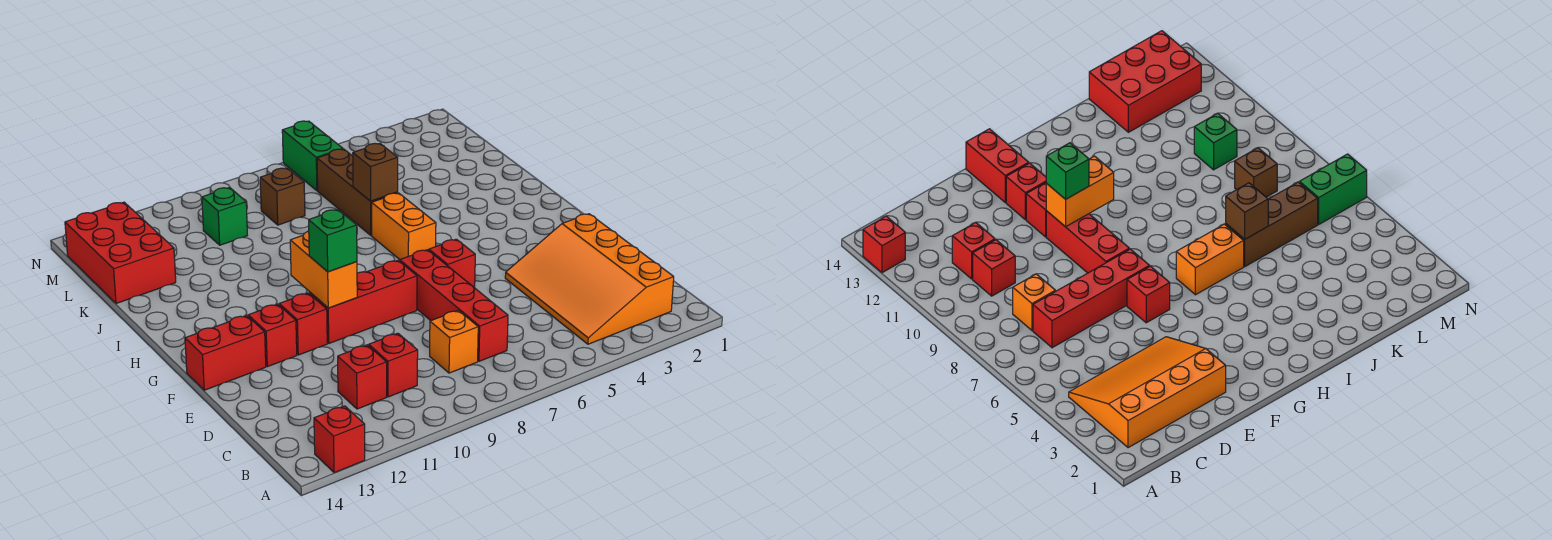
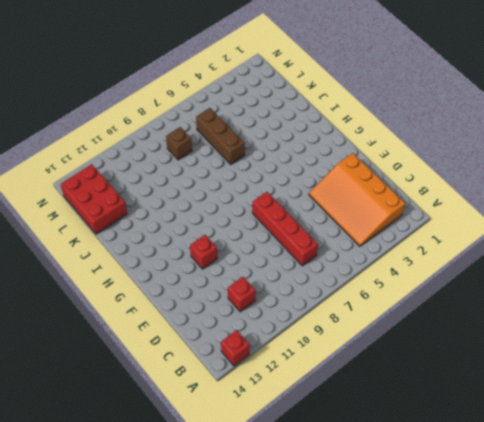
none -> orange 1x1 brick [430,310,478,373]
none -> red 1x1 brick [369,333,418,397]
none -> red 1x1 brick [429,239,475,288]

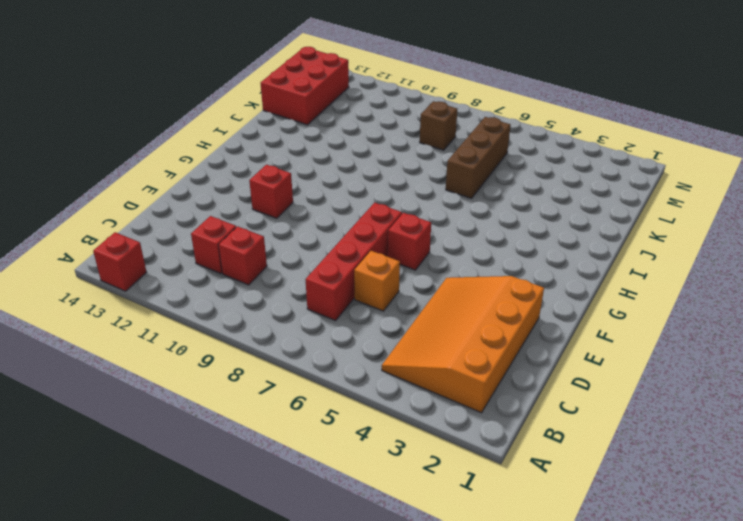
orange 1x1 brick [354,251,400,311] -> orange 1x1 brick moved to [430,310,478,373]
none -> red 1x3 brick [310,260,417,343]
none -> red 1x1 brick [248,304,297,367]
none -> red 1x2 brick [185,315,266,390]

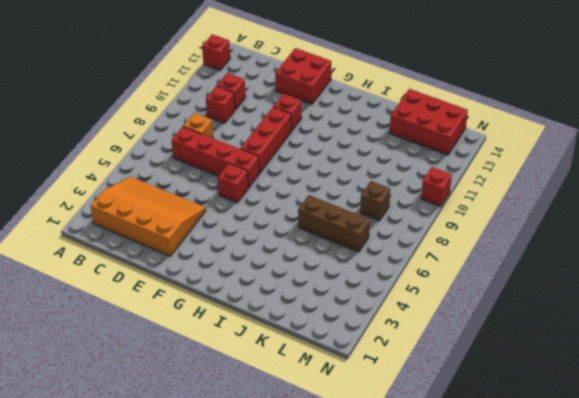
red 2x2 brick [275,48,331,104] -> red 1x2 brick [185,315,266,390]
red 1x1 brick [421,167,452,207] -> red 1x1 brick moved to [248,304,297,367]
none -> orange 1x2 brick [372,193,436,259]
none -> green 1x1 brick [202,188,247,245]
none -> green 1x2 brick [282,121,343,191]

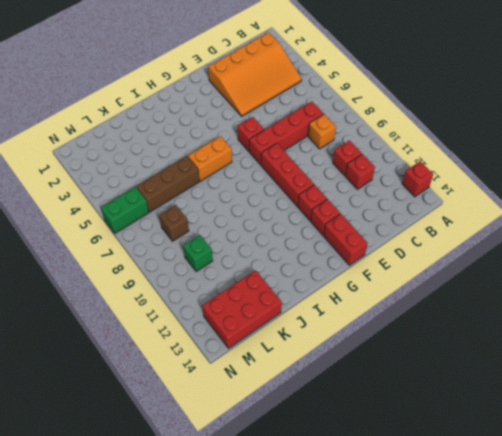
none -> orange 1x2 brick [290,231,357,308]
none -> brown 1x1 brick [353,143,398,201]
none -> green 1x1 brick [309,210,357,272]

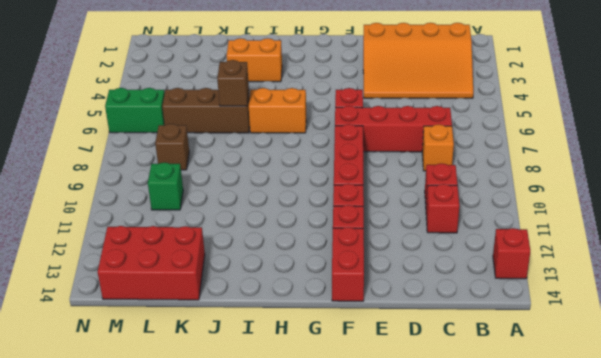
orange 1x2 brick [227,38,282,82] -> orange 1x2 brick moved to [290,231,357,308]
none -> green 1x1 brick [309,210,357,272]

